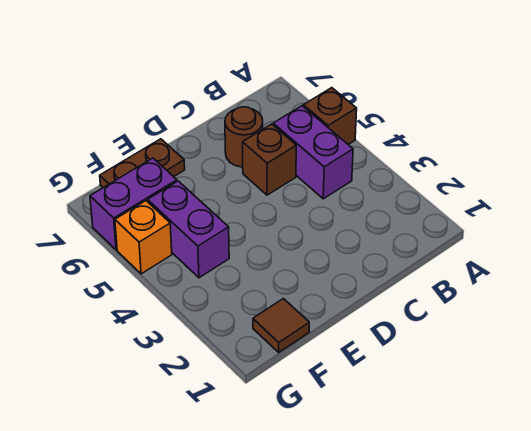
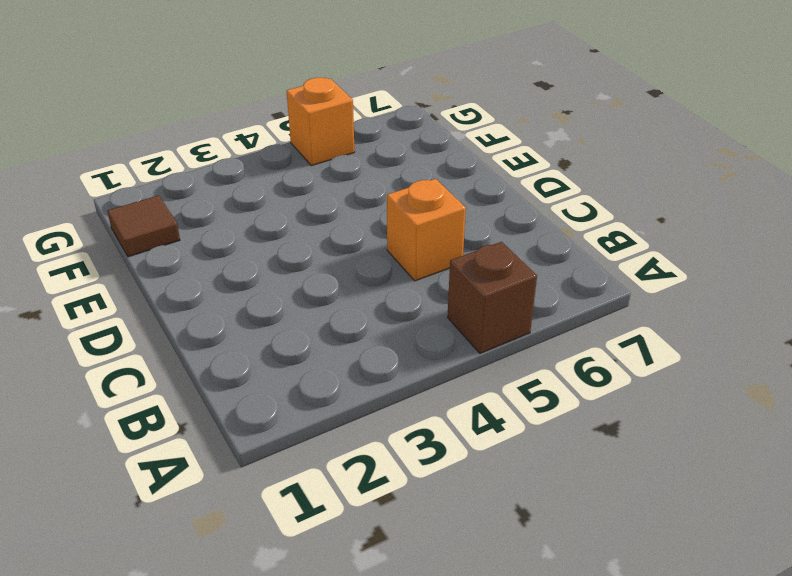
orange 1x1 brick [387,179,466,281] -> brown 1x1 brick [243,124,296,195]
none -> purple 1x2 brick [273,106,353,199]
none -> brown 1x1 round brick [225,107,263,167]

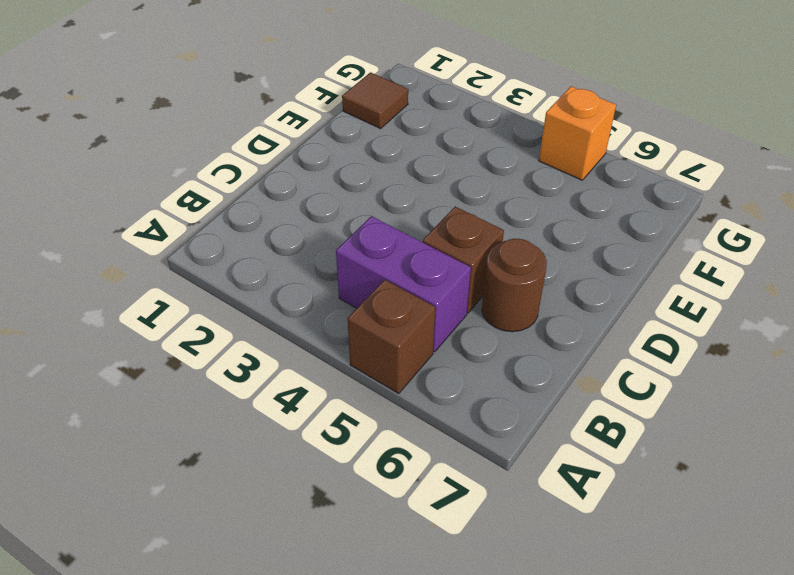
none -> brown 1x2 plate [100,139,185,188]
none -> purple 1x2 brick [148,181,229,278]

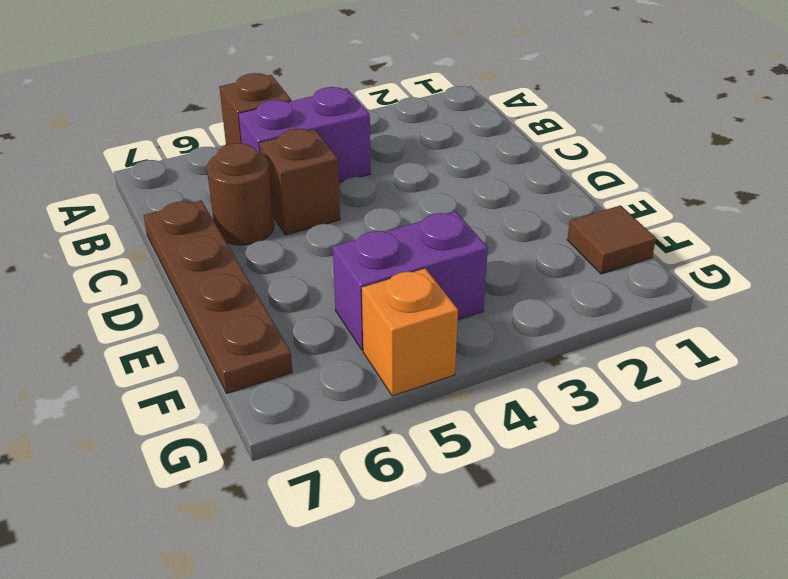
brown 1x4 plate [144,200,292,393] -> brown 1x2 plate [100,139,185,188]
none -> purple 1x2 brick [90,158,177,250]

